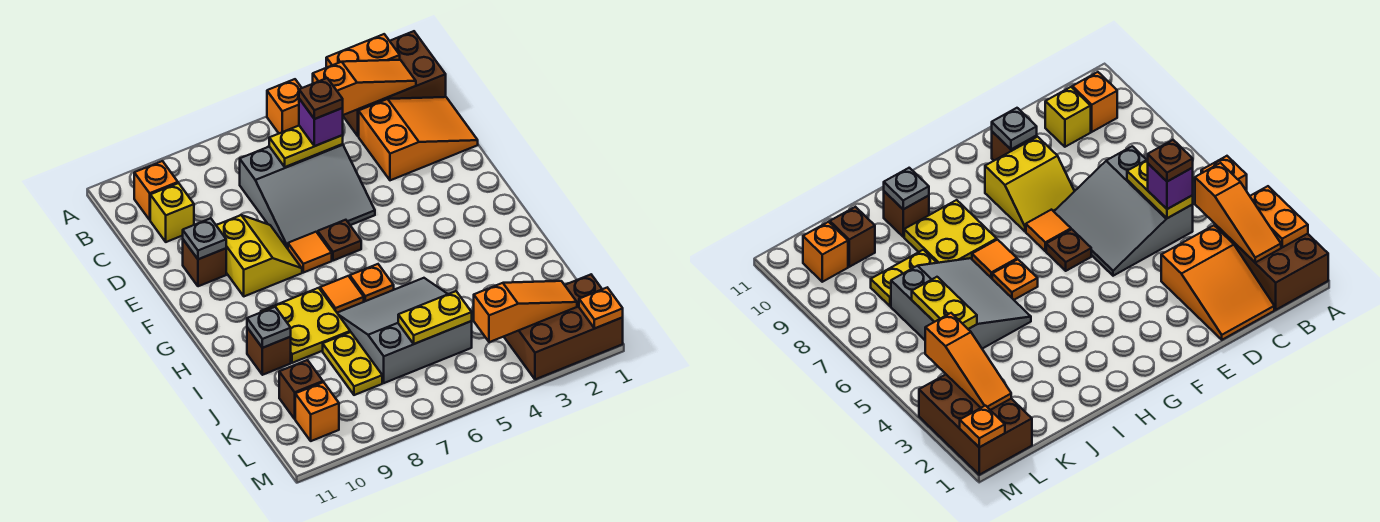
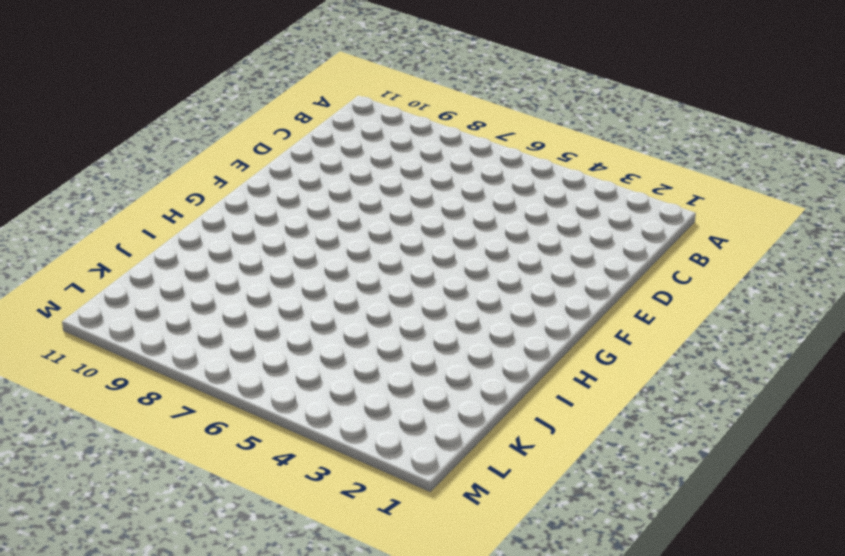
none -> brown 2x3 brick [326,31,446,136]
none -> orange 1x1 brick [267,79,301,133]
none -> orange 1x1 brick [134,161,178,220]

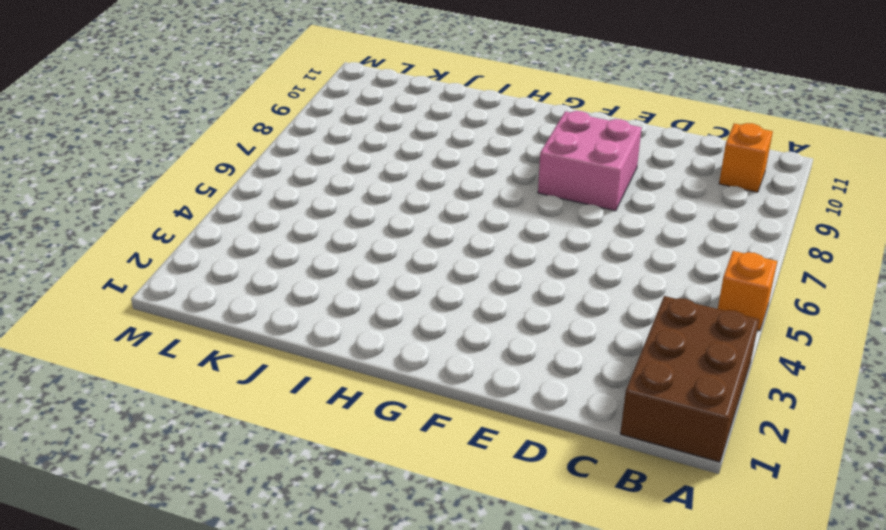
pink 2x2 brick [538,111,642,211] -> yellow 2x2 slope [216,215,302,296]
none -> orange 2x3 slope [359,97,478,180]
none -> grey 3x3 slope [240,144,375,249]
none -> yellow 1x1 brick [150,183,194,242]

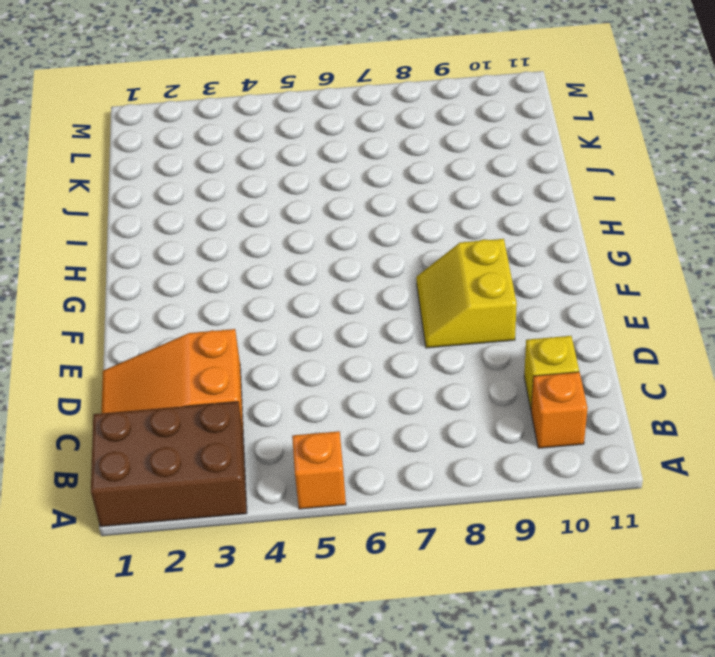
none -> grey 3x3 slope [240,144,375,249]
none -> brown 1x1 brick [183,240,226,286]
none -> brown 1x1 plate [318,220,361,261]

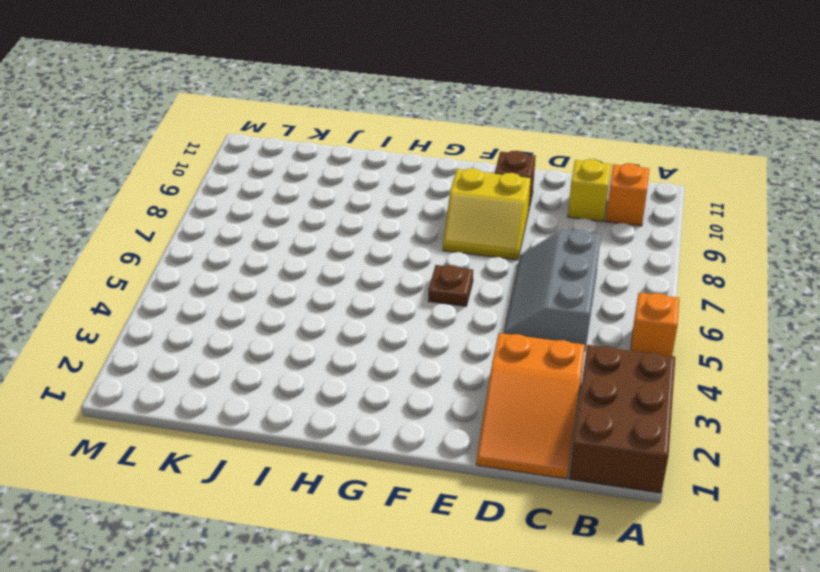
grey 2x3 slope [503,230,601,351] -> grey 3x3 slope [240,144,375,249]
none -> orange 1x1 tile [288,232,332,273]
none -> orange 1x1 plate [350,264,394,302]
none -> orange 1x1 tile [320,276,364,313]

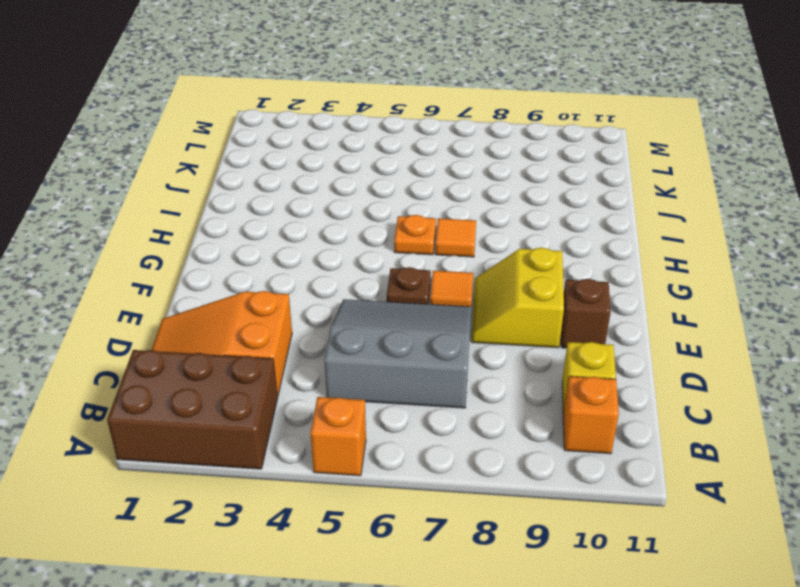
none -> yellow 2x2 plate [261,288,350,363]
none -> grey 3x3 slope [338,278,472,383]
none -> brown 1x1 brick [247,328,291,375]

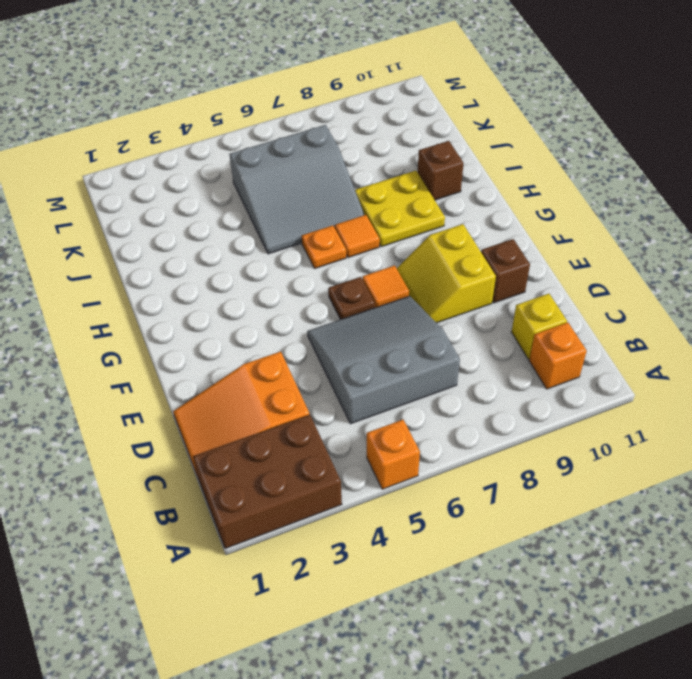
none -> yellow 1x2 plate [323,332,382,395]
none -> brown 1x1 brick [279,360,323,419]
none -> brown 2x3 brick [504,275,623,379]

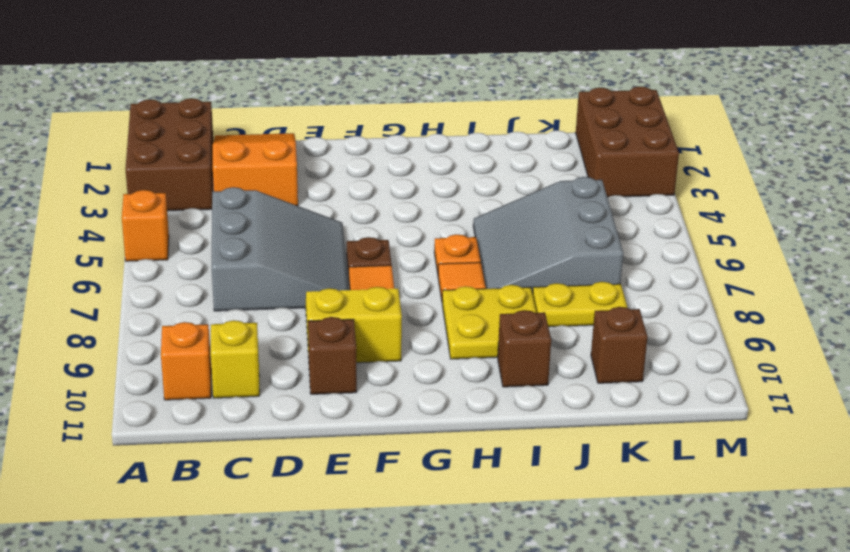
none -> orange 1x1 brick [295,382,339,441]
none -> orange 1x2 plate [326,34,400,67]
none -> orange 1x3 slope [313,60,416,115]

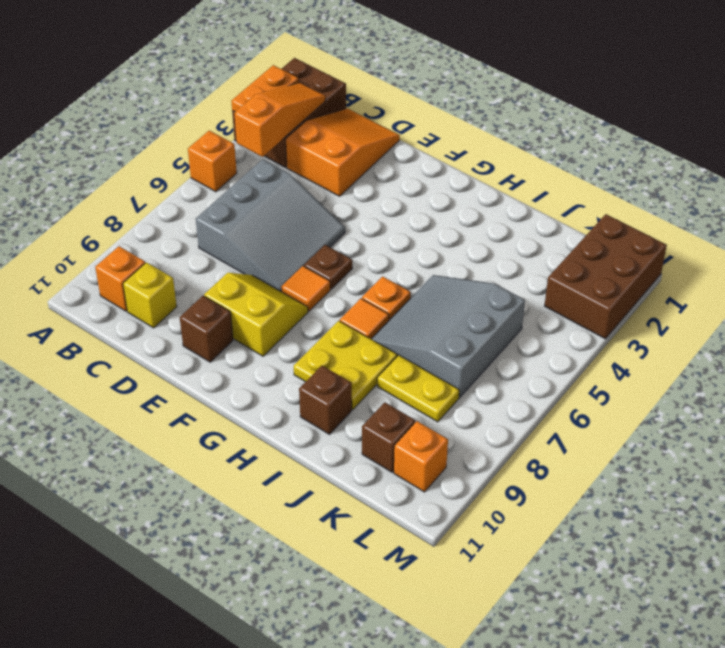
none -> yellow 1x2 plate [269,126,343,167]
none -> grey 1x1 plate [183,218,226,259]
none -> grey 1x1 plate [247,307,291,348]

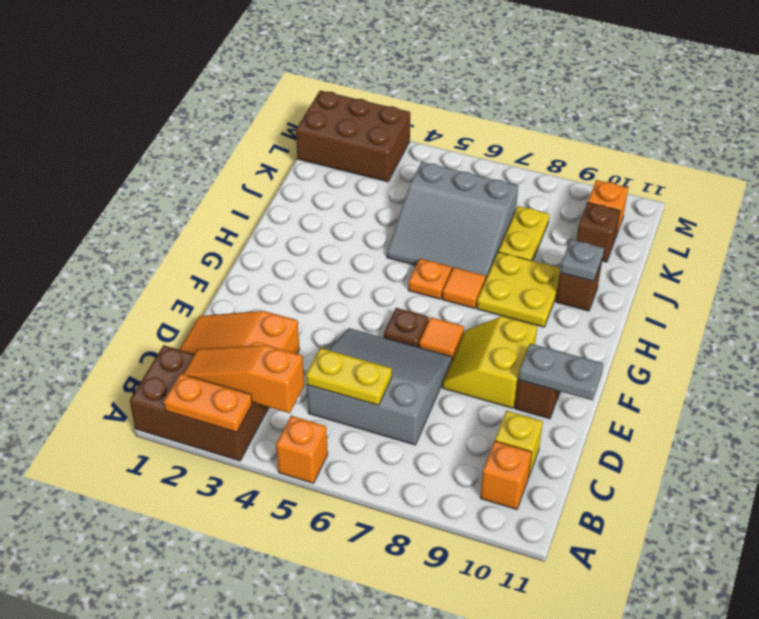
grey 1x2 plate [518,343,604,400] -> grey 1x1 plate [183,218,226,259]
none -> yellow 1x2 plate [398,291,472,344]
none -> orange 1x3 slope [474,281,577,342]
none -> orange 1x1 plate [579,288,623,328]

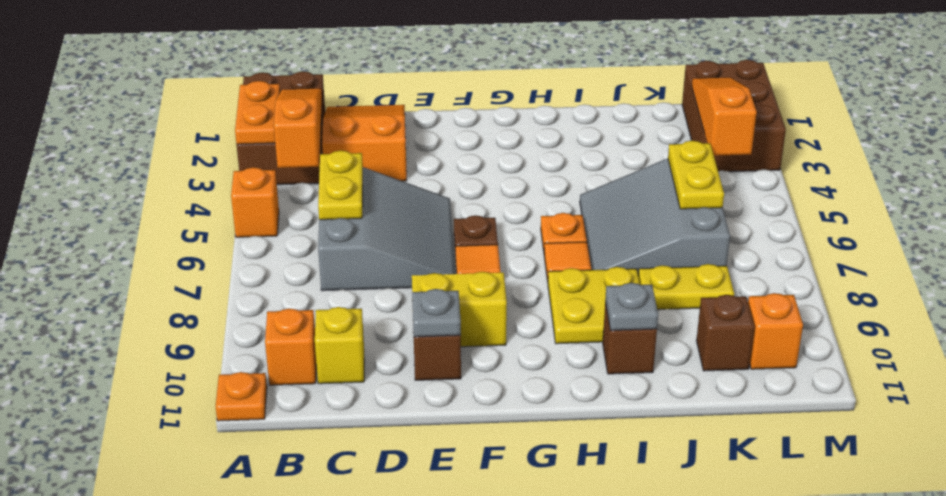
orange 1x1 plate [216,372,267,421] -> orange 1x1 plate moved to [579,288,623,328]
none -> purple 1x1 brick [299,99,343,146]
none -> brown 1x1 plate [299,78,343,119]

